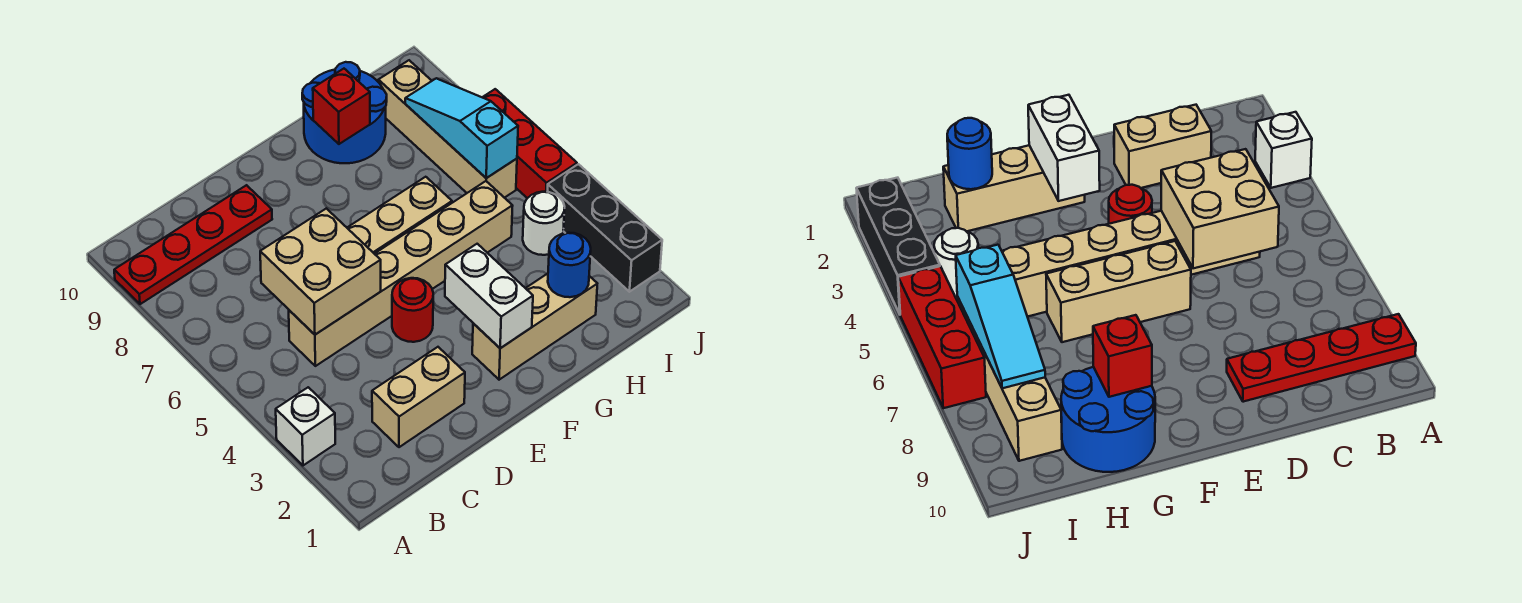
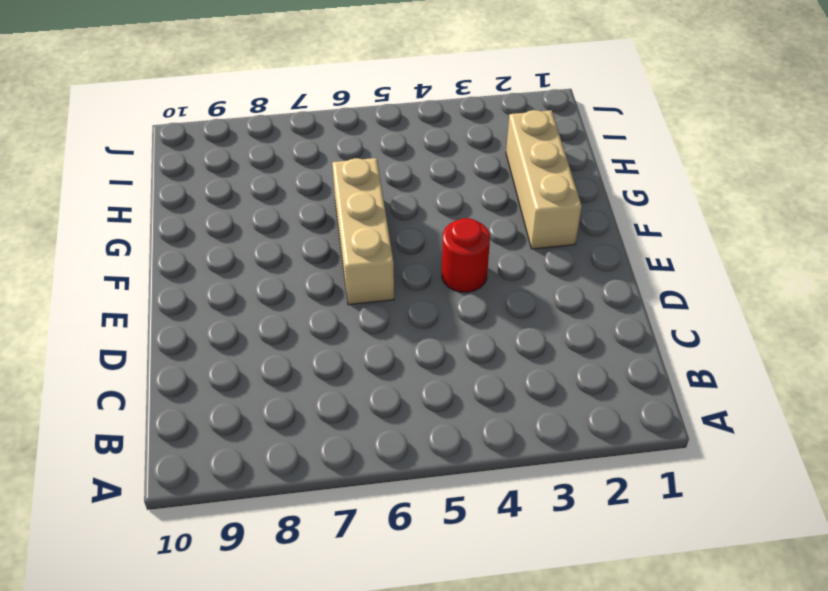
none -> white 1x1 brick [276,387,335,465]
none -> red 1x4 plate [114,185,272,304]
none -> tan 1x2 brick [372,347,465,447]

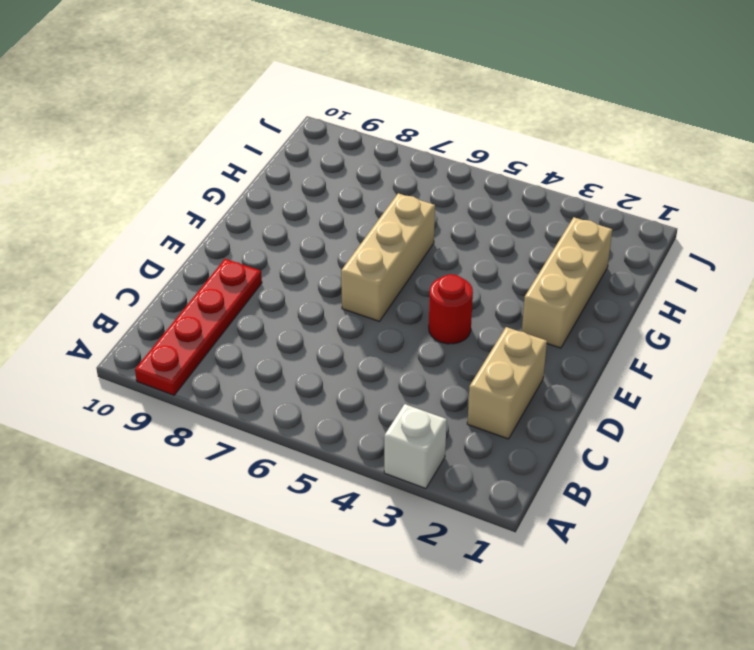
none -> tan 1x6 brick [289,181,513,366]
none -> blue 2x2 round brick [302,62,387,163]
none -> white 1x1 round brick [523,192,565,255]

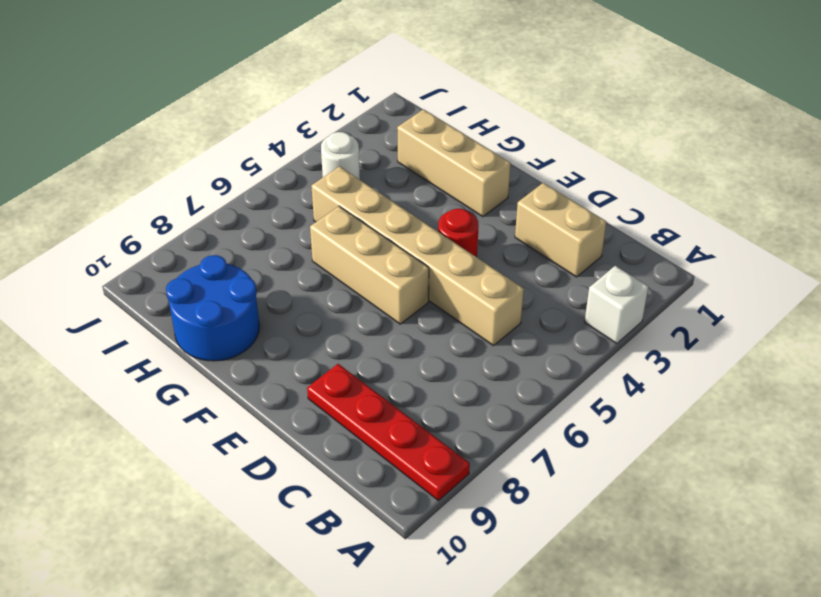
none -> tan 1x4 brick [378,60,517,198]
none -> black 1x3 brick [548,164,662,292]
none -> red 1x3 brick [482,89,577,198]

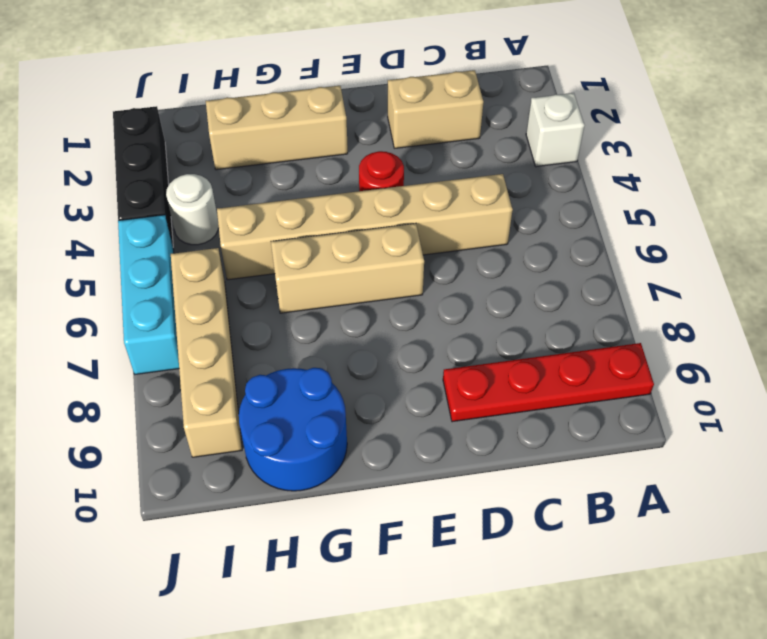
cyan 1x3 brick [118,215,179,374] -> red 1x3 brick [482,89,577,198]
none -> tan 2x2 brick [260,208,381,335]
none -> white 1x2 brick [445,244,533,348]
none -> red 1x1 brick [313,69,370,144]

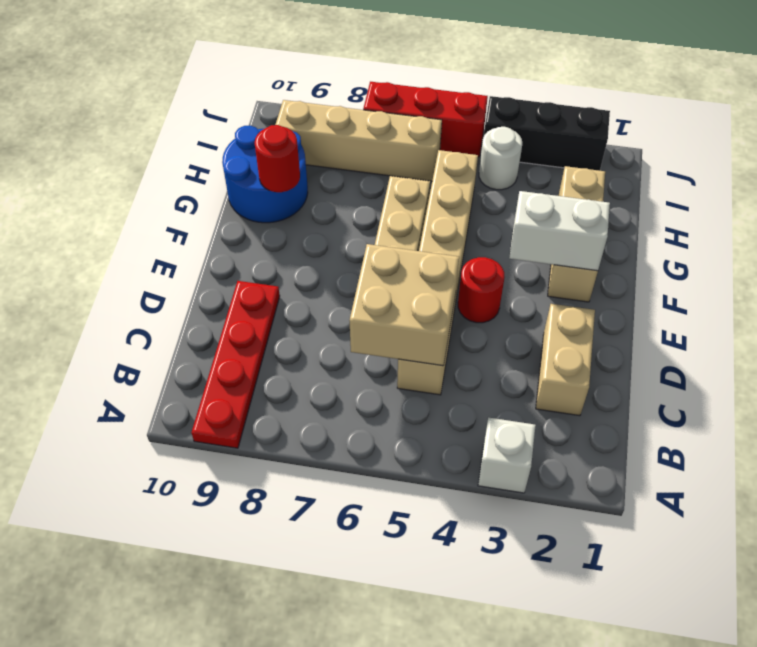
red 1x1 round brick [255,125,300,192] -> red 1x1 brick [313,69,370,144]
none -> blue 1x1 round brick [548,233,591,297]
none -> cyan 1x3 slope [405,78,518,178]

